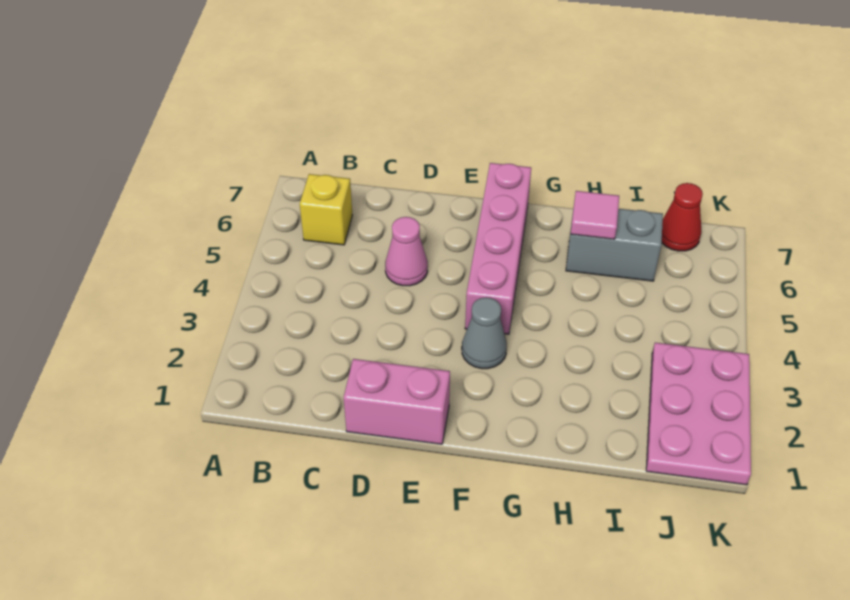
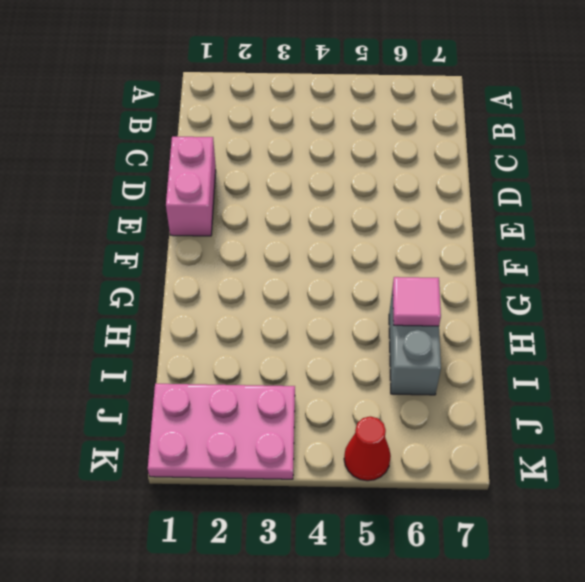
red 1x1 cone [344,416,391,481] -> red 1x1 cone moved to [662,183,703,251]
none -> yellow 1x1 brick [300,174,352,245]
none -> pink 1x1 cone [385,217,428,286]

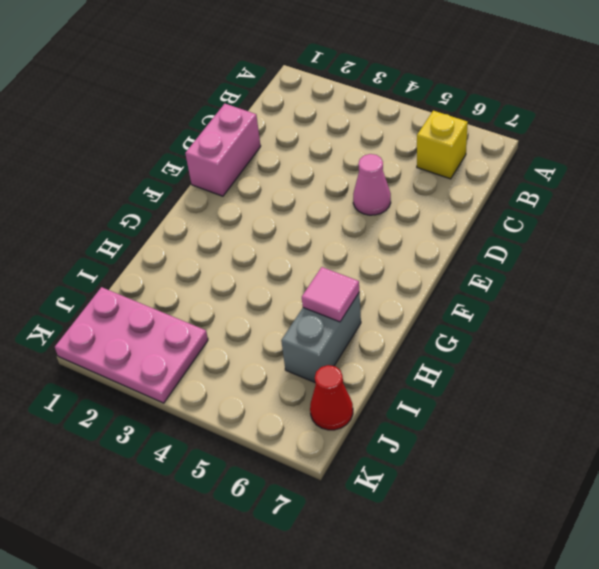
none -> grey 1x1 cone [462,297,507,369]
none -> pink 1x4 brick [465,163,531,334]

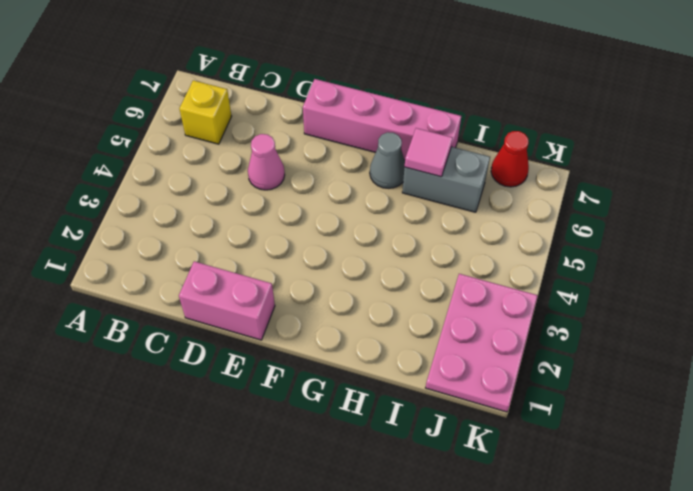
pink 1x4 brick [303,79,461,160] -> pink 1x4 brick turned to [465,163,531,334]
grey 1x1 cone [370,132,405,188] -> grey 1x1 cone moved to [462,297,507,369]

